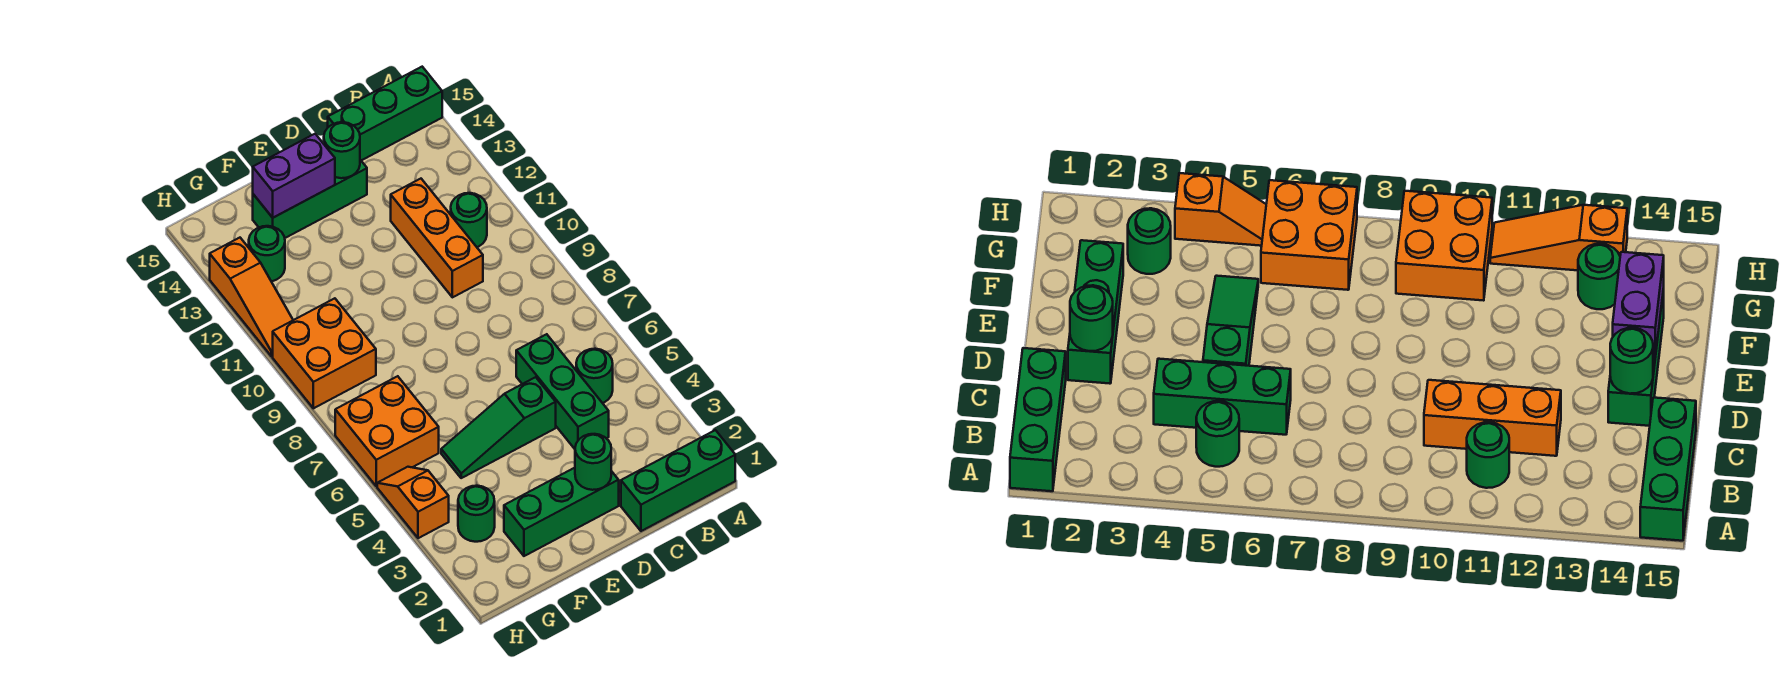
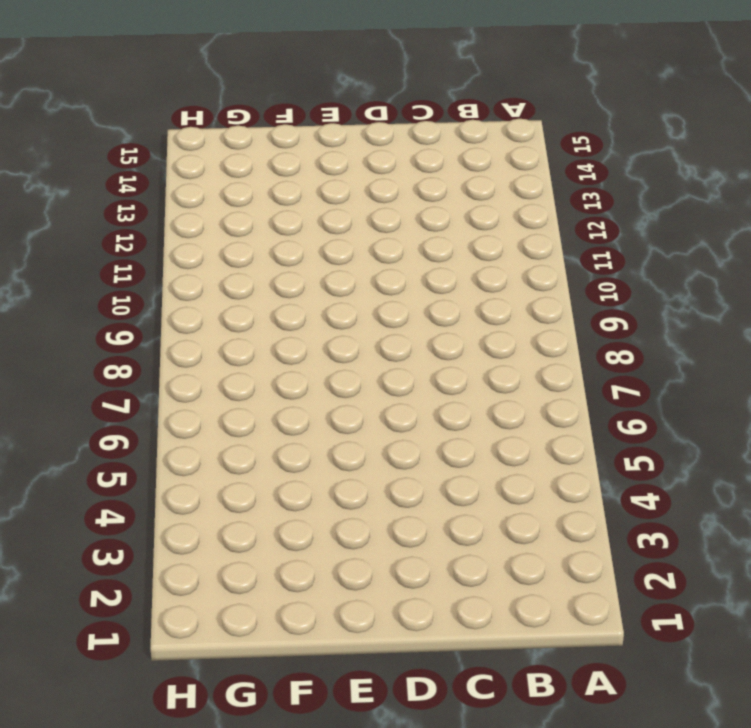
none -> green 1x3 brick [621,430,735,531]
none -> green 1x3 brick [328,67,442,161]
none -> green 1x1 round brick [576,349,613,403]

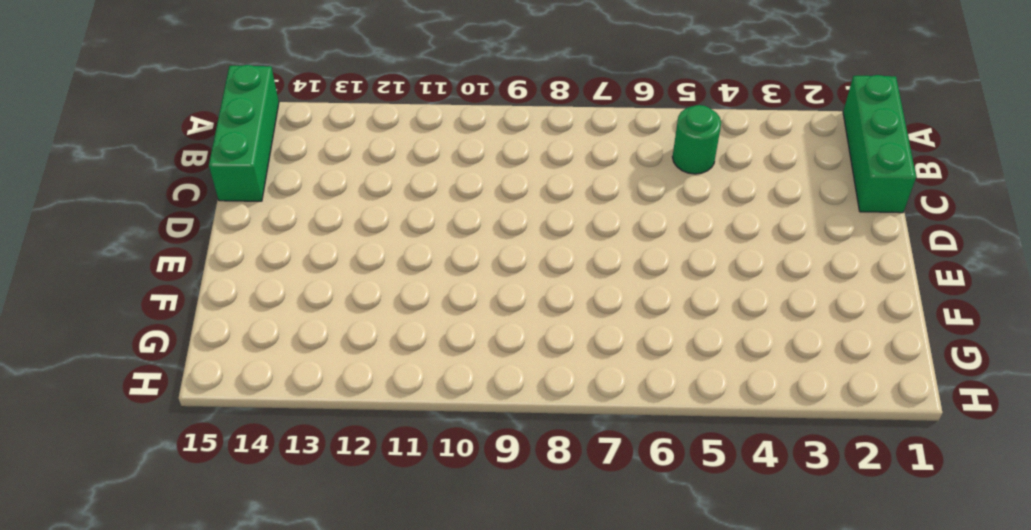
none -> green 1x1 round brick [451,193,487,247]
none -> green 1x3 brick [516,334,609,449]
none -> orange 1x3 brick [391,179,483,297]

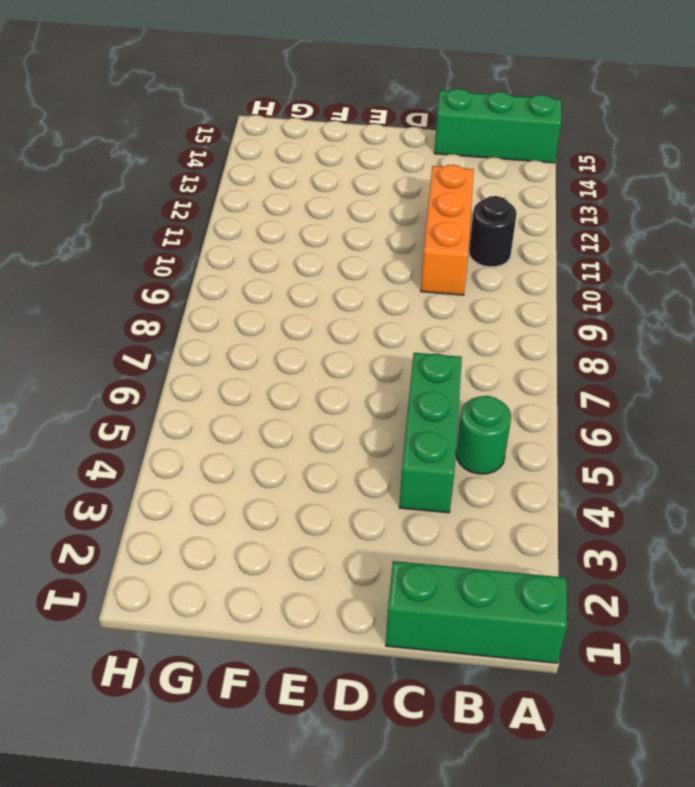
black 1x1 round brick [469,196,517,267] -> green 1x1 round brick [451,193,487,247]
none -> green 1x3 brick [504,468,619,556]
none -> green 1x3 slope [441,377,556,478]
none -> green 1x3 brick [253,160,367,238]

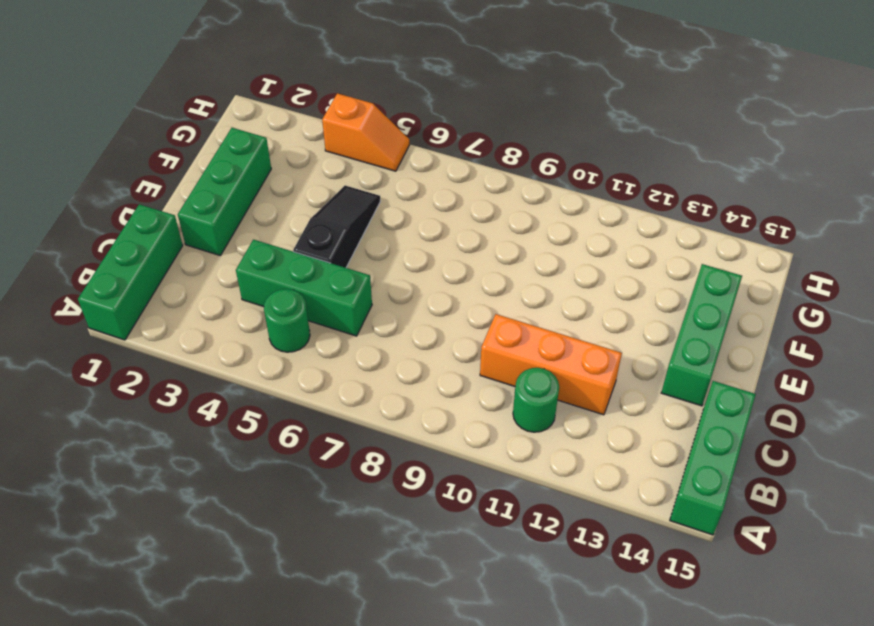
black 1x3 slope [293,185,380,268] -> green 1x3 slope [441,377,556,478]
none -> green 1x1 round brick [458,486,495,542]
none -> orange 2x2 brick [335,376,439,486]
none -> orange 2x2 brick [273,298,376,408]

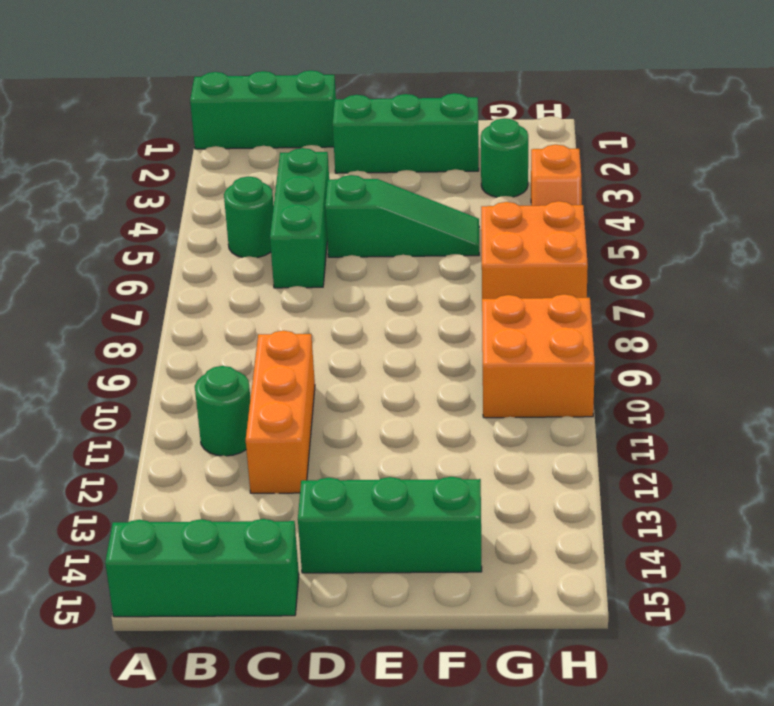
none -> green 1x1 round brick [249,226,285,282]
none -> orange 1x3 slope [210,238,293,356]
none -> green 1x1 round brick [575,434,611,490]

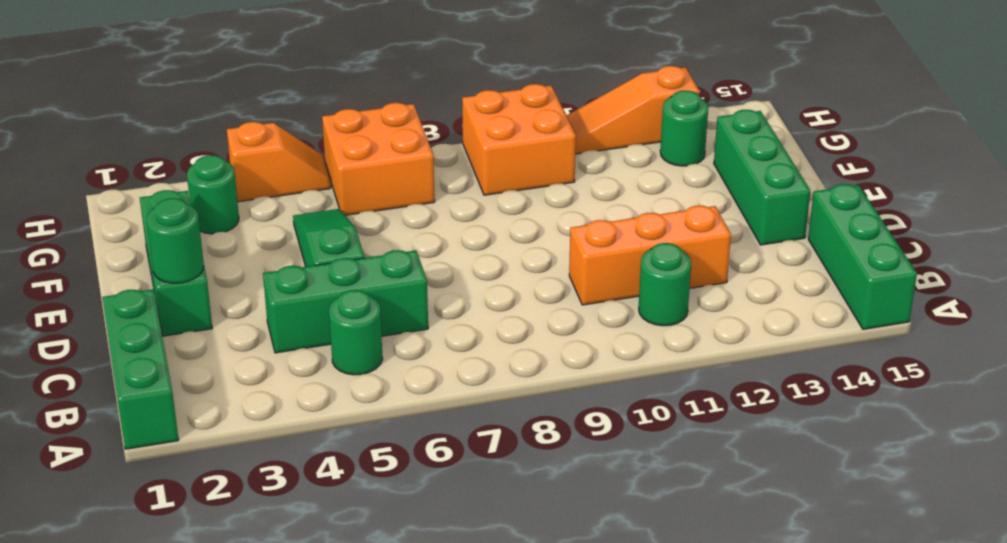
none -> green 1x1 round brick [324,122,360,178]
none -> purple 1x2 brick [253,134,335,218]

